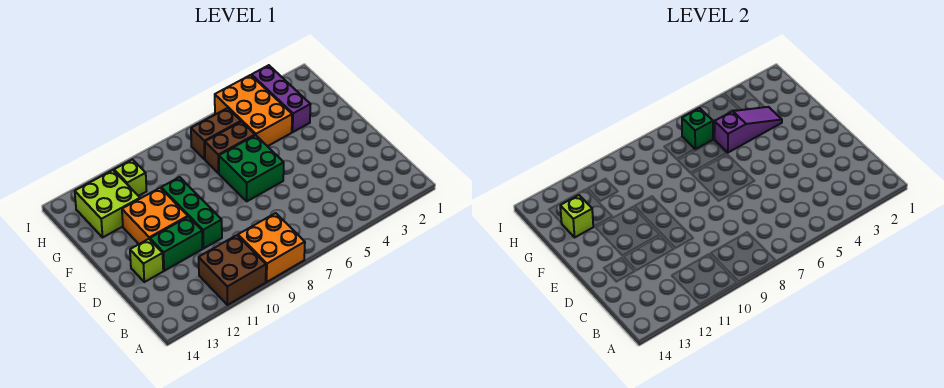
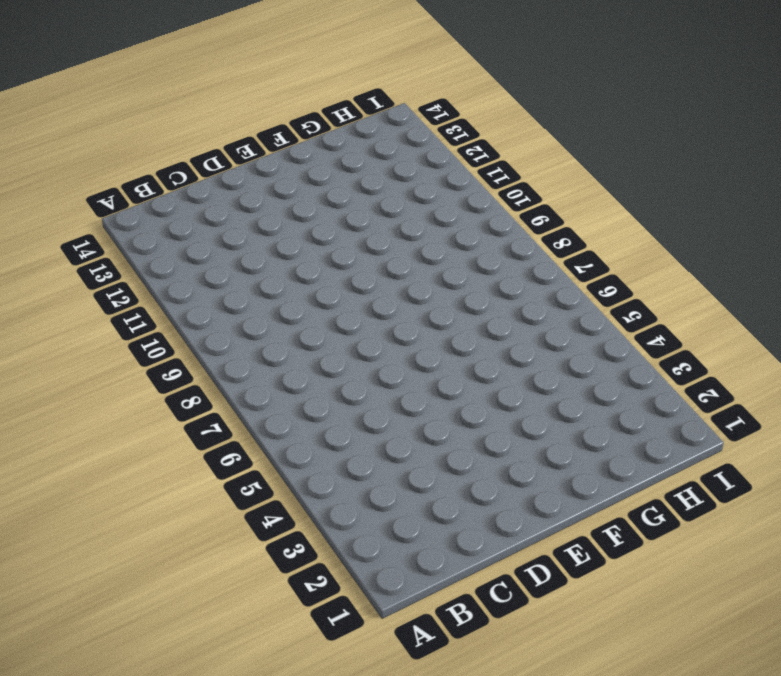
none -> orange 2x2 brick [238,213,305,282]
none -> brown 2x2 brick [199,235,266,305]
none -> green 1x3 brick [161,177,222,249]

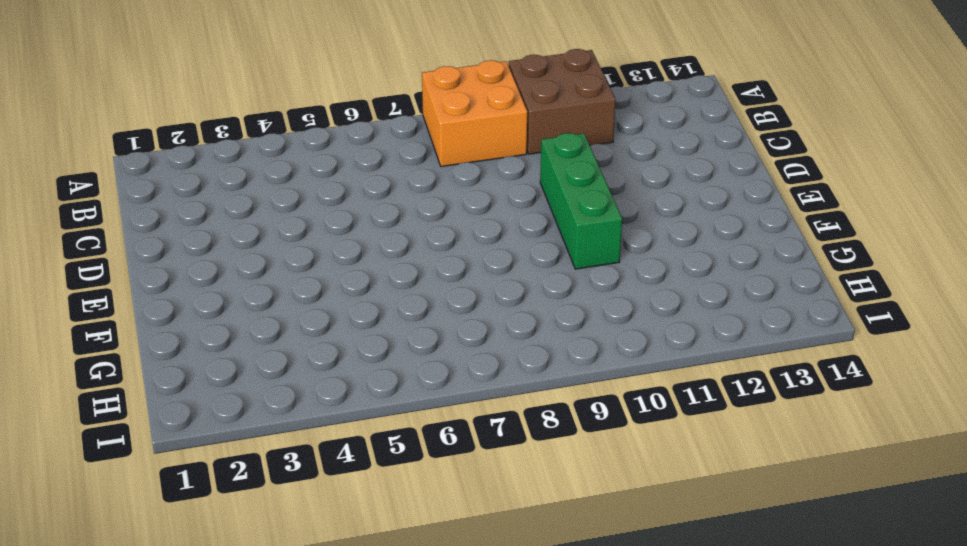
none -> green 1x2 brick [150,217,203,271]
none -> lime 1x1 brick [130,239,163,282]
none -> green 2x2 brick [219,135,284,201]

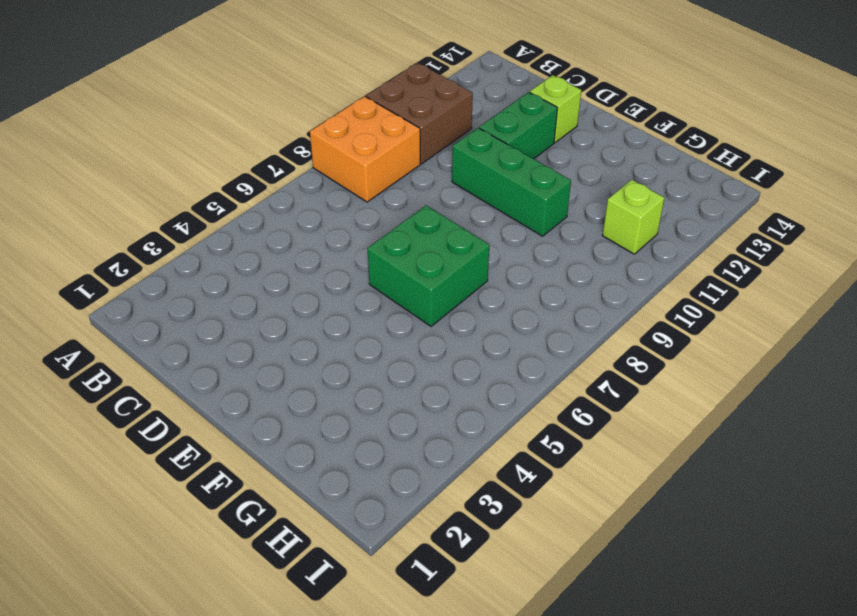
none -> orange 2x2 brick [122,188,188,244]
none -> purple 1x3 brick [252,65,311,132]
none -> orange 2x3 brick [215,75,292,146]

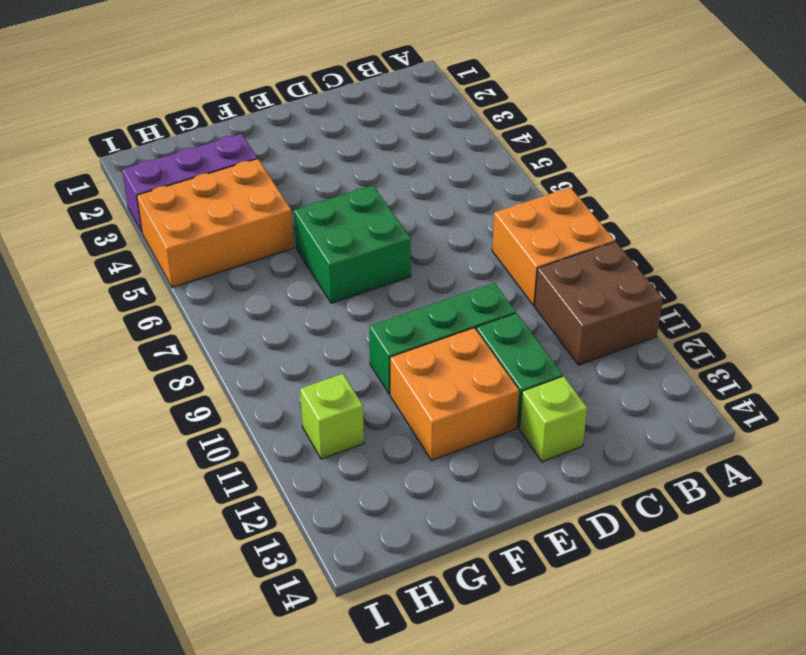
none -> brown 1x2 brick [205,122,255,173]
none -> lime 2x2 brick [75,170,140,237]
none -> brown 1x2 brick [191,108,241,159]

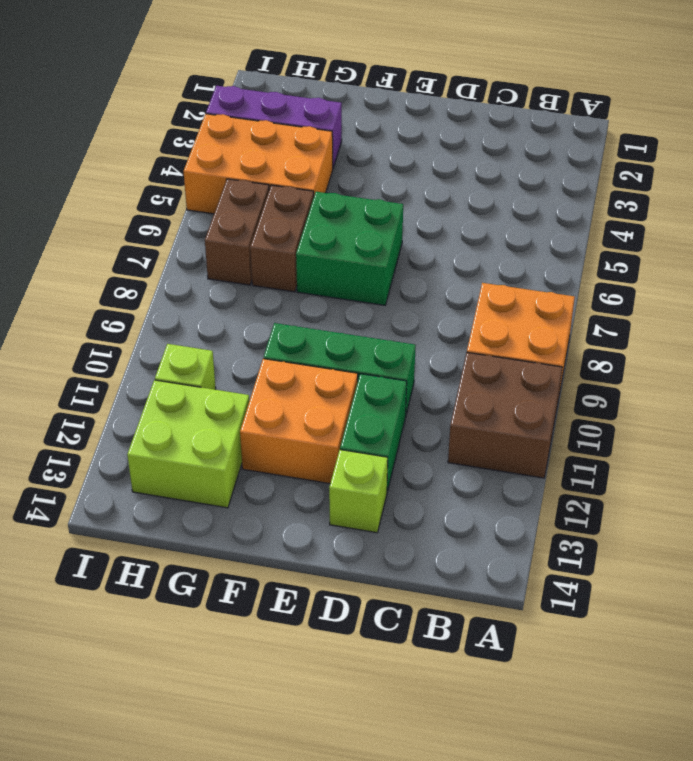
none -> purple 1x3 slope [714,107,782,153]
none -> lime 1x1 brick [560,195,593,237]
none -> green 1x1 brick [682,108,713,149]

